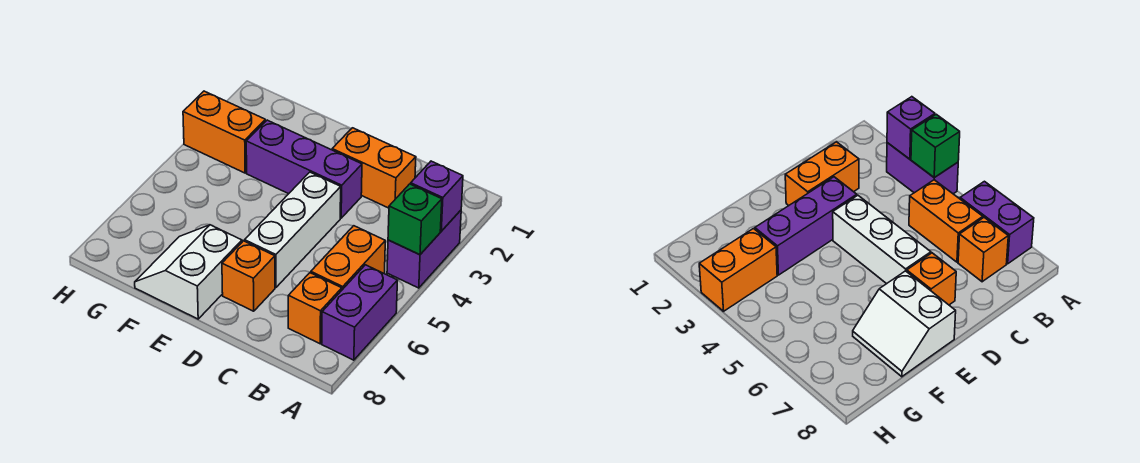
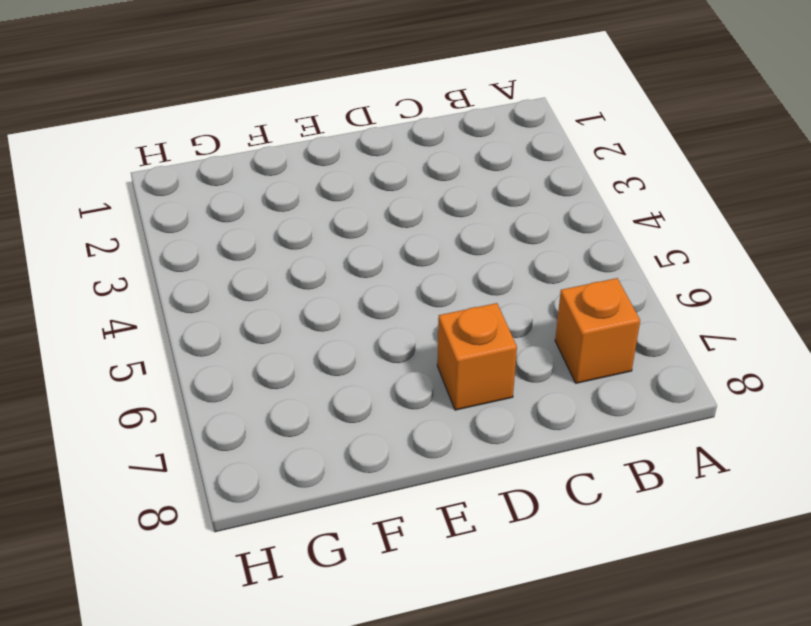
none -> purple 1x2 brick [387,210,461,288]
none -> purple 1x2 brick [322,265,397,360]
none -> orange 1x2 brick [311,226,385,290]

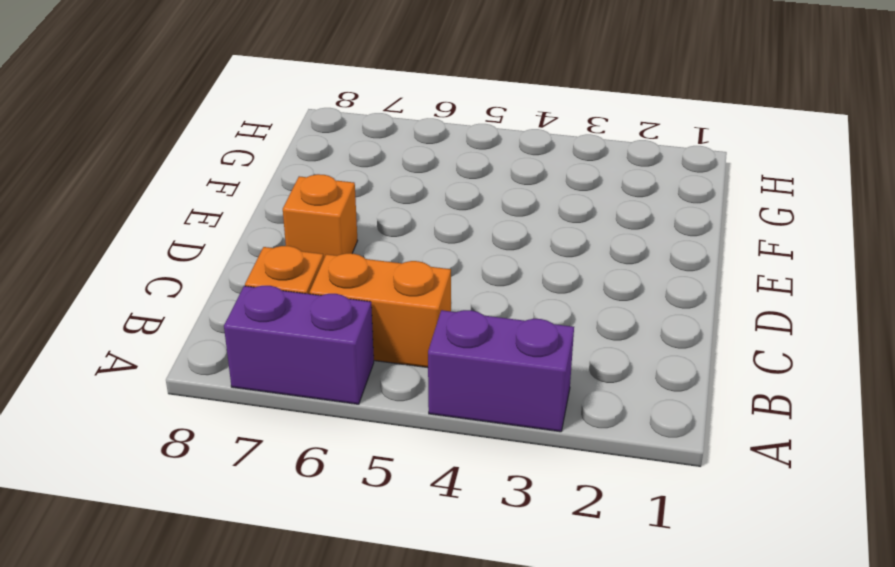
none -> orange 1x2 brick [332,128,416,208]
none -> purple 1x3 brick [246,120,362,218]
none -> white 1x3 brick [245,172,341,287]

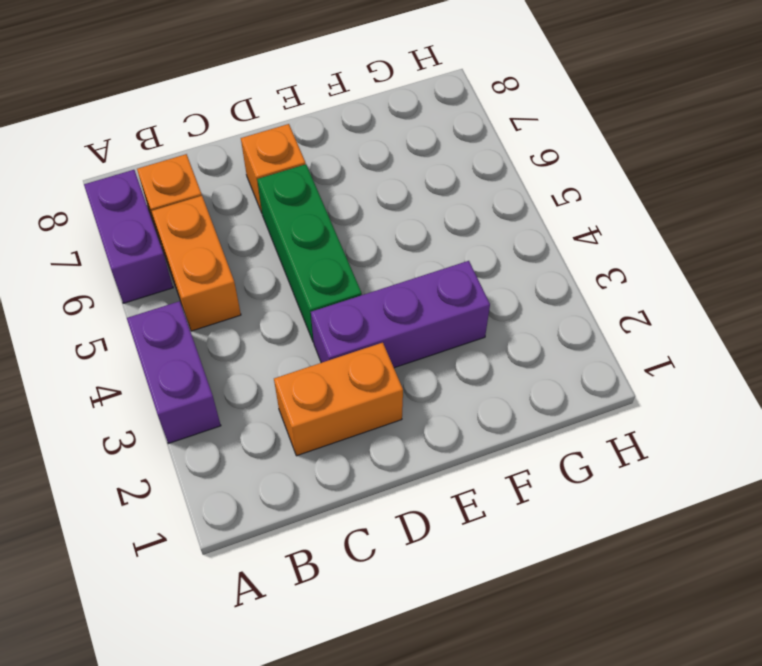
green 1x3 brick [257,164,362,342] -> white 1x3 brick [245,172,341,287]
none -> white 2x2 slope [135,225,242,319]
none -> orange 1x2 brick [183,91,265,173]
none -> purple 1x1 brick [411,161,463,231]

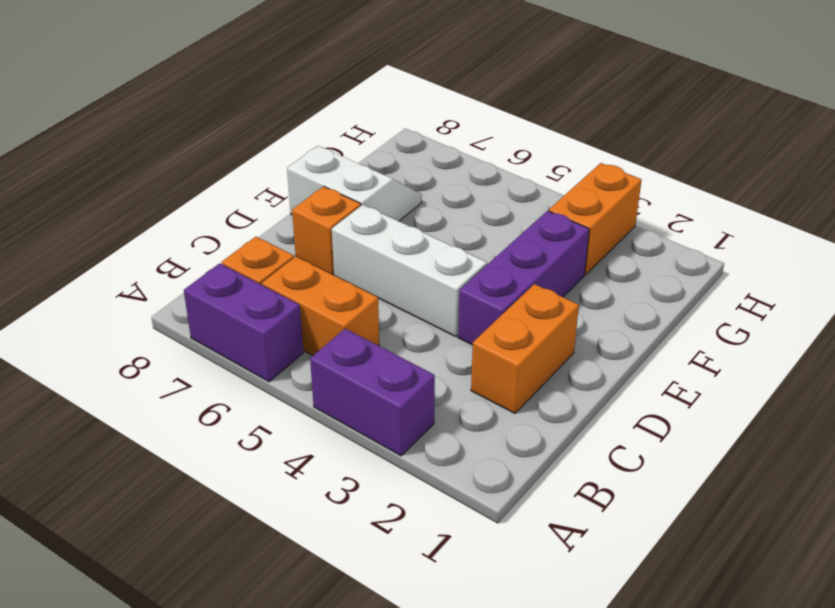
none -> purple 1x1 brick [411,161,463,231]
none -> green 1x1 brick [388,184,442,254]

